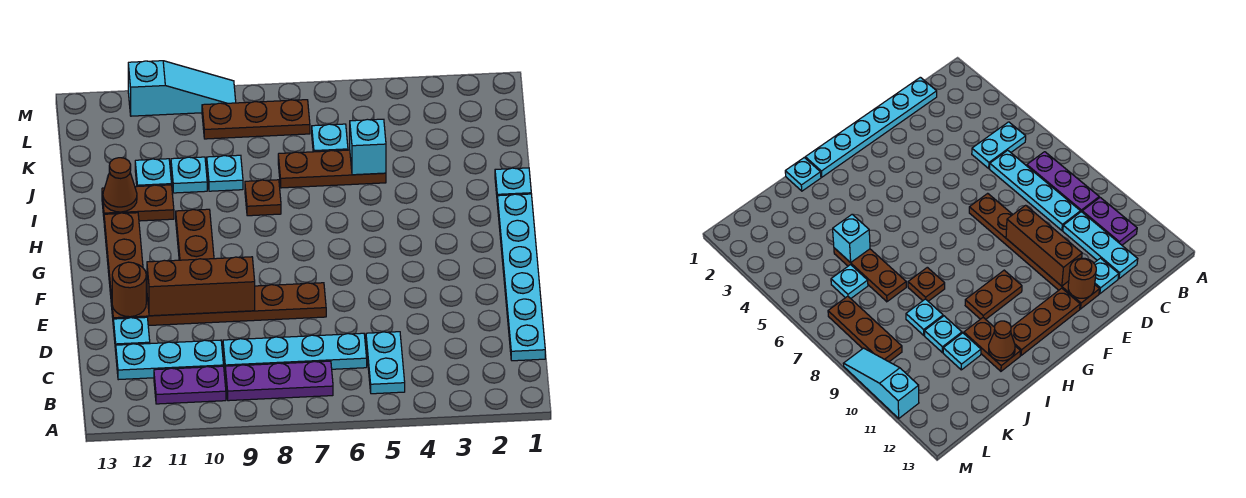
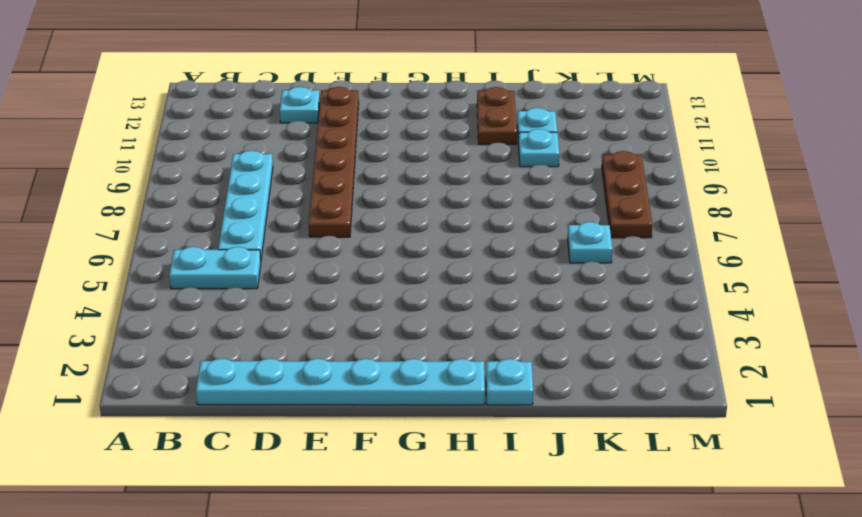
none -> purple 1x3 plate [225,361,333,401]
none -> purple 1x2 plate [154,366,226,404]
none -> cyan 1x3 plate [116,340,224,380]

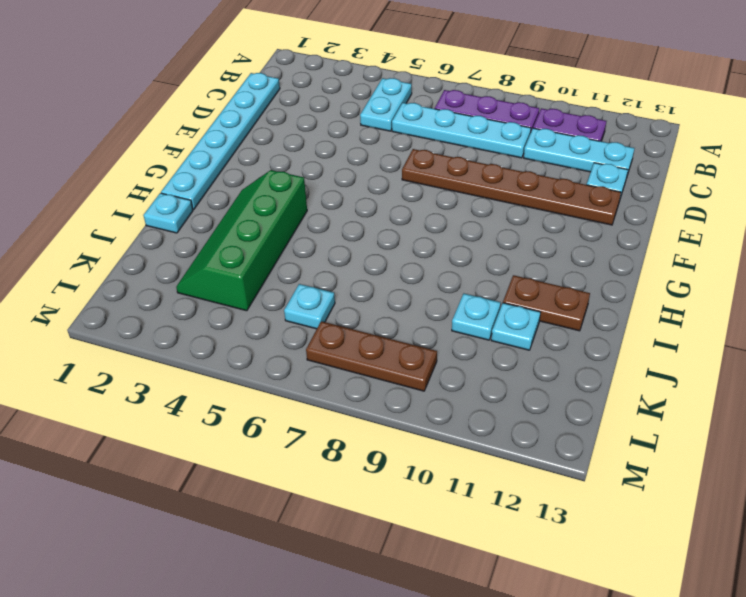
green 2x4 slope [176,170,307,311] -> none
none -> brown 1x3 plate [104,213,143,295]
none -> brown 1x2 plate [176,209,214,260]
none -> brown 1x1 plate [245,180,281,216]

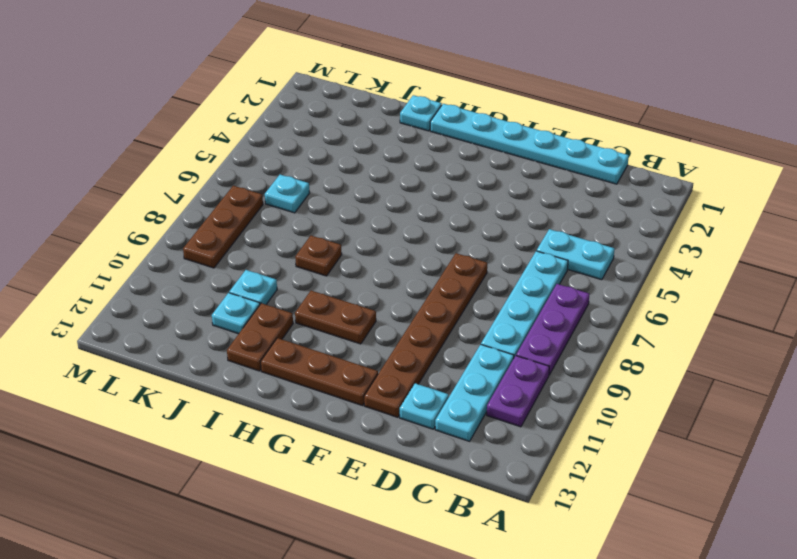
none -> brown 1x3 plate [278,150,386,188]
none -> cyan 1x1 plate [207,155,243,191]
none -> cyan 1x3 slope [128,61,236,116]

